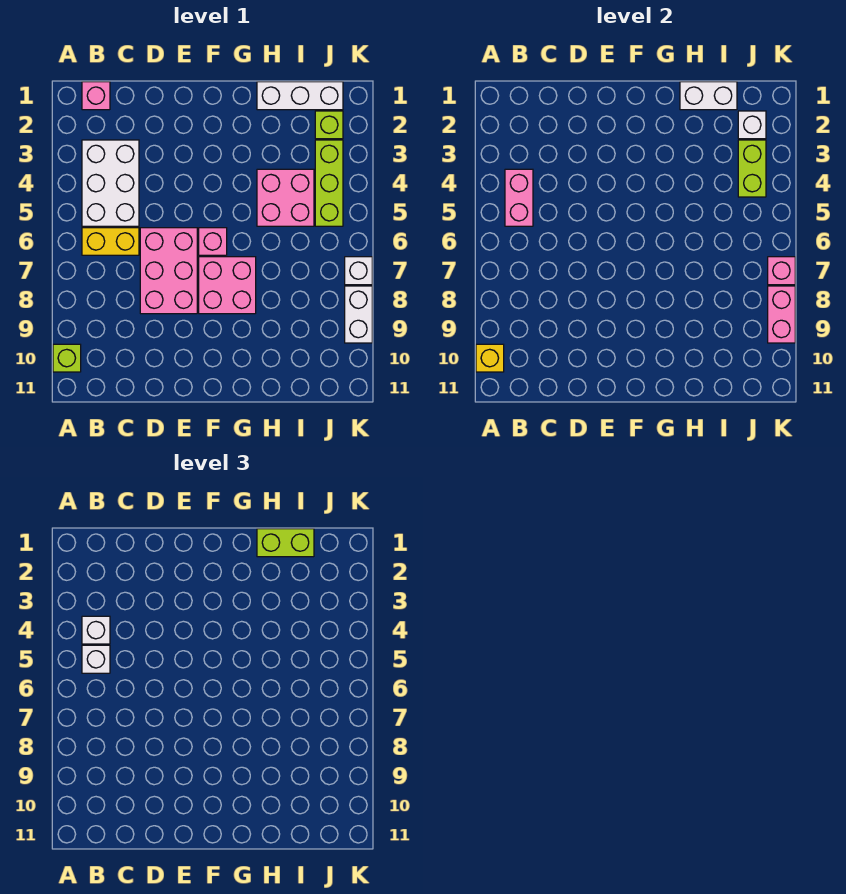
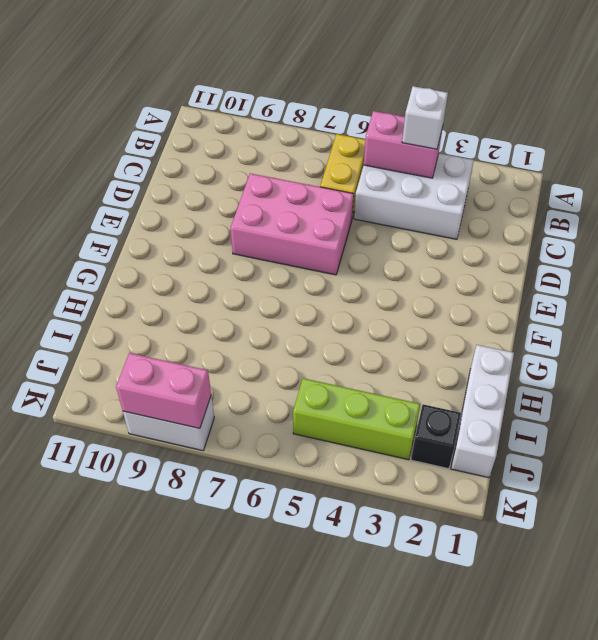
black 1x1 brick [411,404,461,469] -> lime 1x1 brick [315,111,343,139]
none -> lime 1x1 brick [53,344,81,372]
none -> pink 1x1 brick [82,82,110,110]
none -> pink 1x1 brick [199,228,227,255]

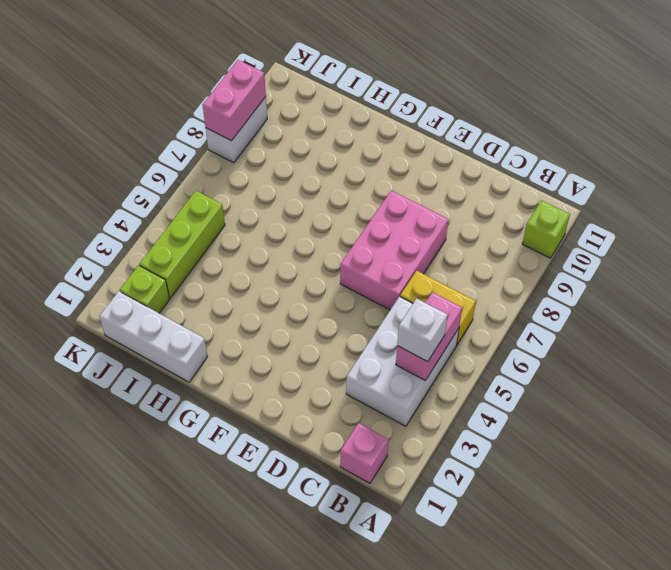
none -> pink 1x1 brick [199,228,227,255]
none -> pink 2x2 brick [199,257,256,314]
none -> pink 2x2 brick [257,169,314,226]

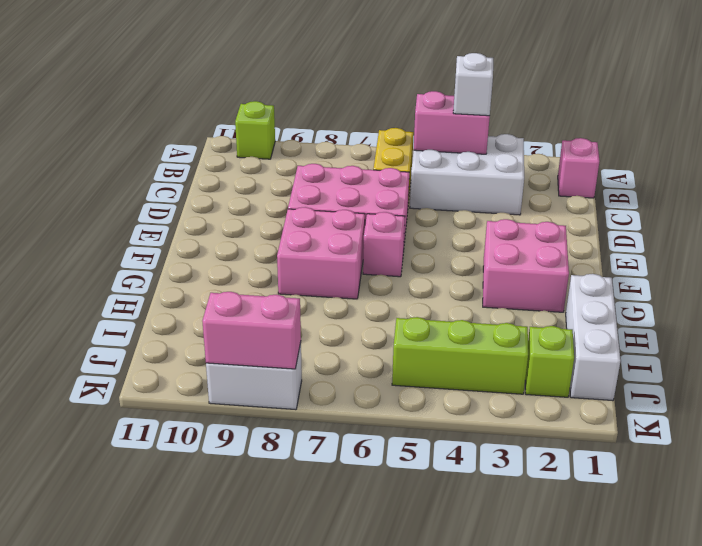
pink 2x2 brick [483,219,569,312] -> pink 2x2 brick moved to [257,169,314,226]
none -> white 1x1 brick [345,257,372,285]
none -> yellow 1x1 brick [476,344,504,372]
none -> white 1x2 brick [680,82,737,110]

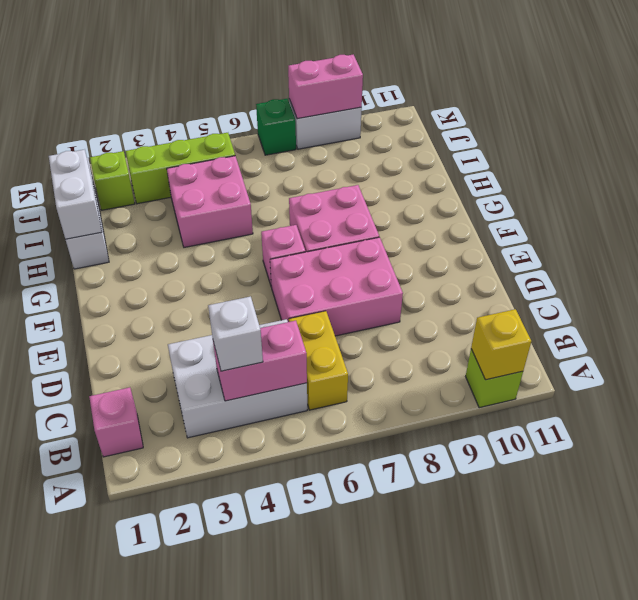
green 1x1 brick [256,99,296,155] -> white 1x1 brick [345,257,372,285]
none -> white 1x1 brick [738,111,766,139]
none -> lime 1x2 brick [738,140,766,197]
none -> pink 1x1 brick [768,257,795,285]

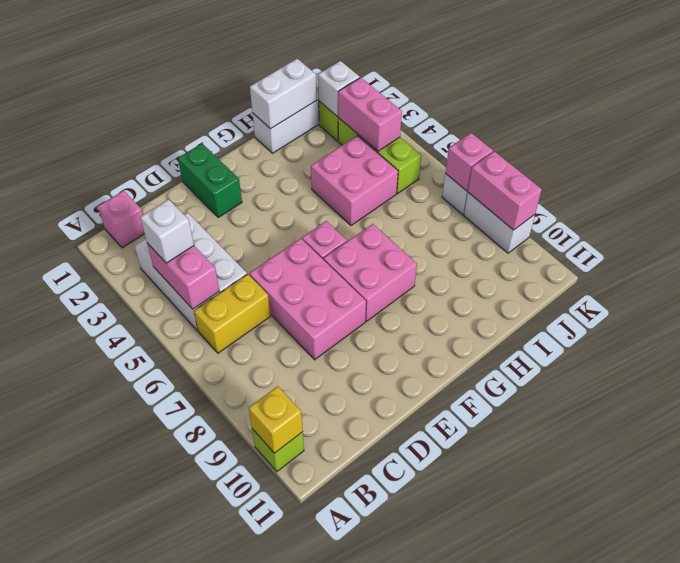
green 1x2 brick [178,144,242,217] -> none
pink 1x2 brick [338,77,402,151] -> lime 1x2 brick [738,140,766,197]
none -> white 1x1 brick [82,645,110,673]
none -> lime 1x2 brick [257,529,314,557]

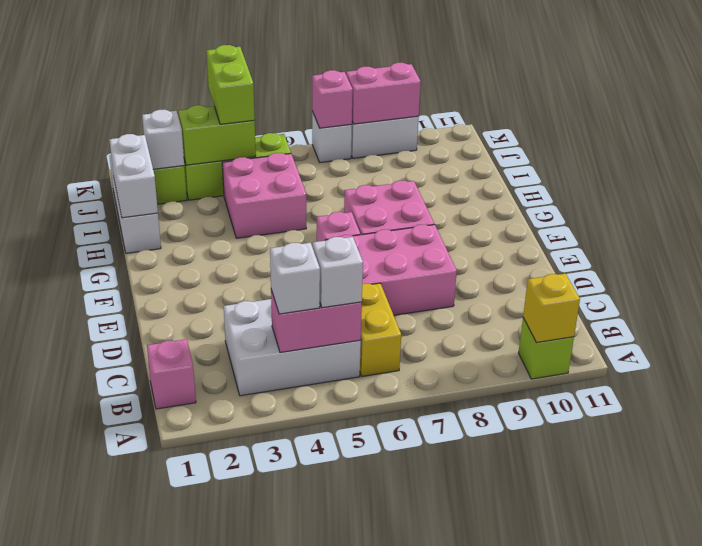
lime 1x2 brick [206,45,255,124] -> lime 1x2 brick moved to [257,529,314,557]

